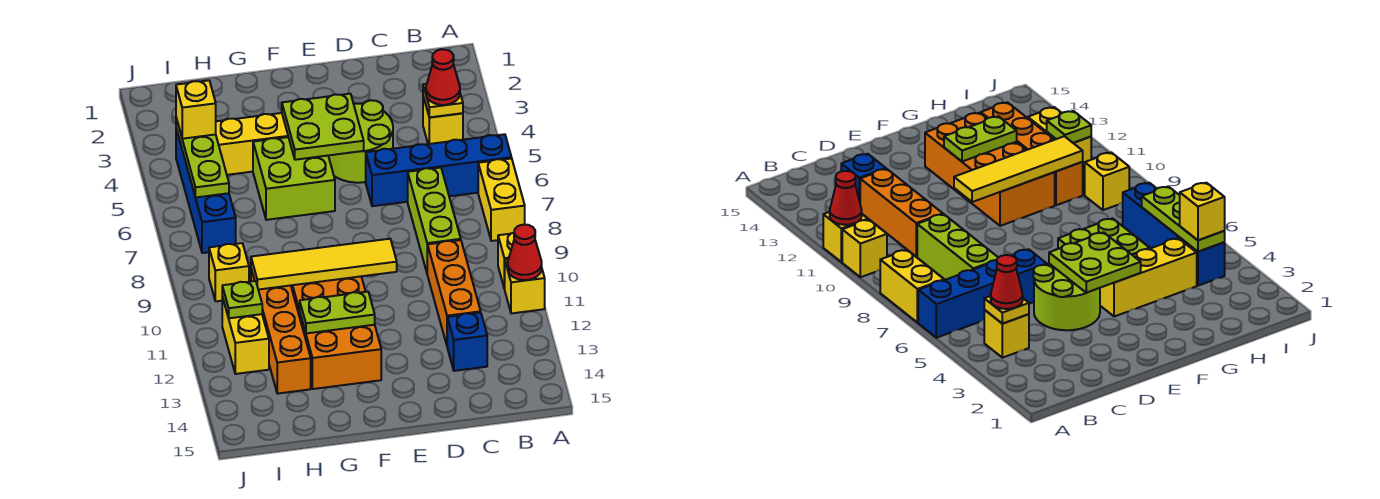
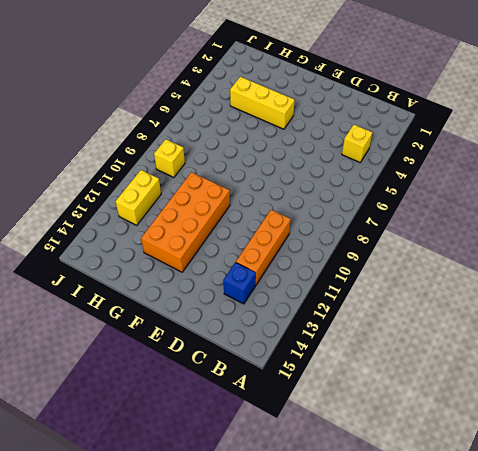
none -> blue 1x4 brick [366,134,512,206]
none -> yellow 1x2 brick [478,158,525,241]
none -> yellow 1x1 brick [498,233,514,289]

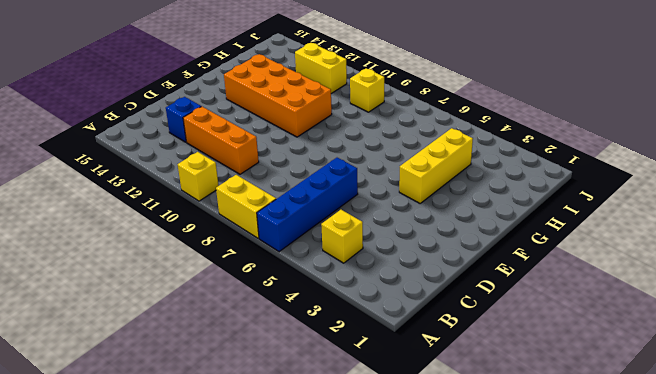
none -> yellow 1x1 brick [505,259,545,313]
none -> lime 1x3 brick [408,168,461,272]
none -> lime 2x2 round brick [328,100,393,183]

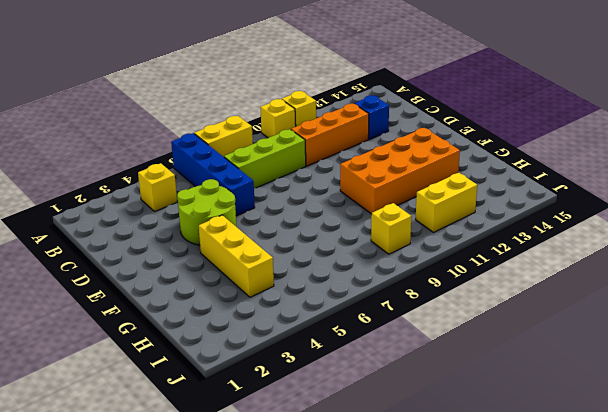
none -> lime 2x2 brick [253,137,335,220]
none -> orange 1x4 brick [251,269,311,394]
none -> blue 1x4 brick [176,129,236,253]

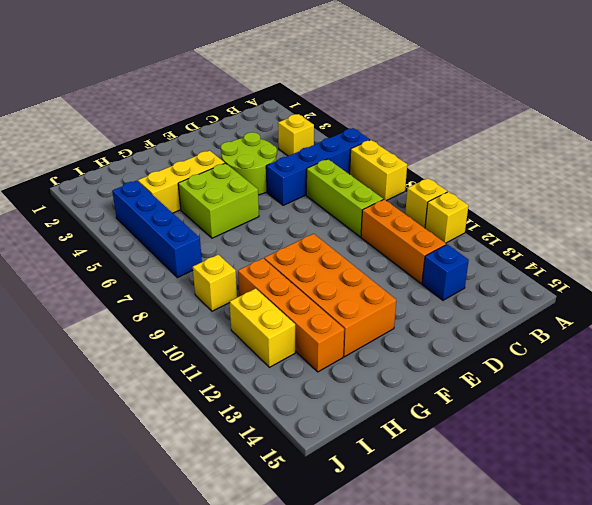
none -> red 1x1 cone [508,225,542,280]
none -> yellow 1x1 plate [423,84,463,117]
none -> lime 2x2 plate [282,94,364,160]

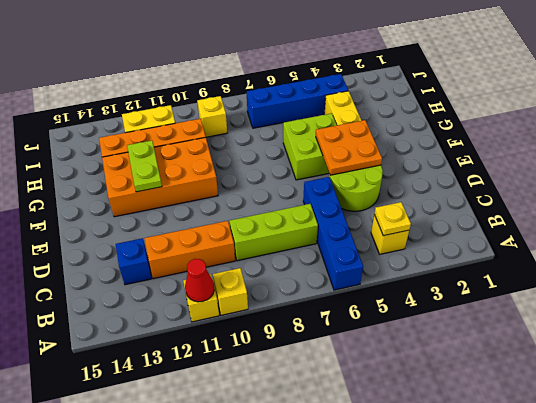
orange 2x2 plate [316,120,382,175] -> lime 2x2 plate [282,94,364,160]
none -> yellow 1x2 brick [478,158,525,241]
none -> yellow 1x4 tile [251,239,397,290]
none -> lime 1x3 plate [176,118,229,198]

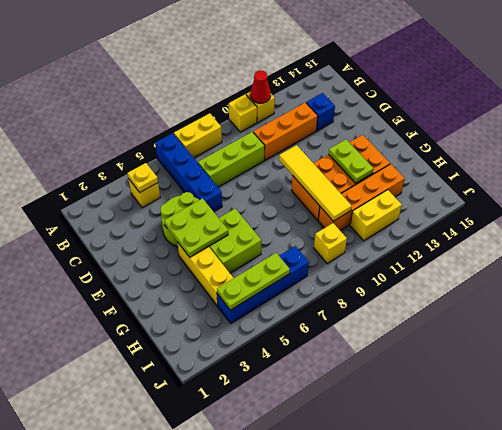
none -> lime 1x1 plate [222,281,262,318]
none -> red 1x1 cone [426,49,460,105]
none -> yellow 1x1 brick [176,80,216,139]

